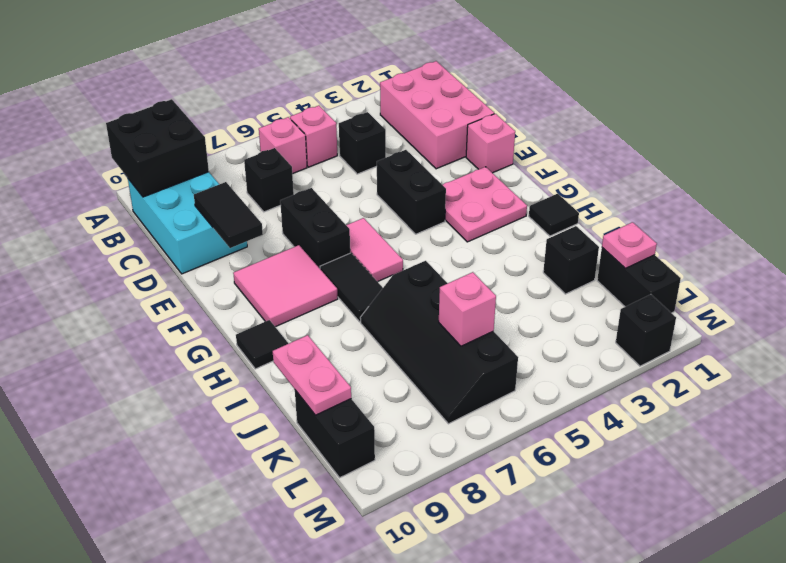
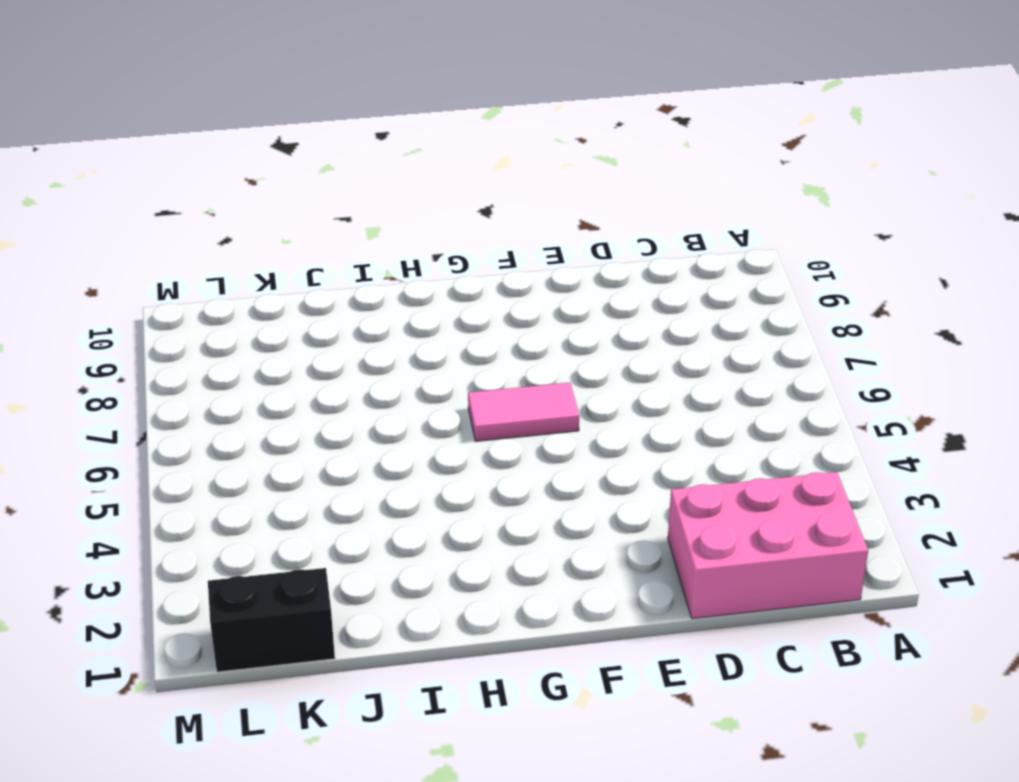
none -> pink 1x1 brick [290,106,337,167]
none -> pink 1x1 brick [259,117,307,174]
none -> cyan 2x3 brick [128,172,247,274]

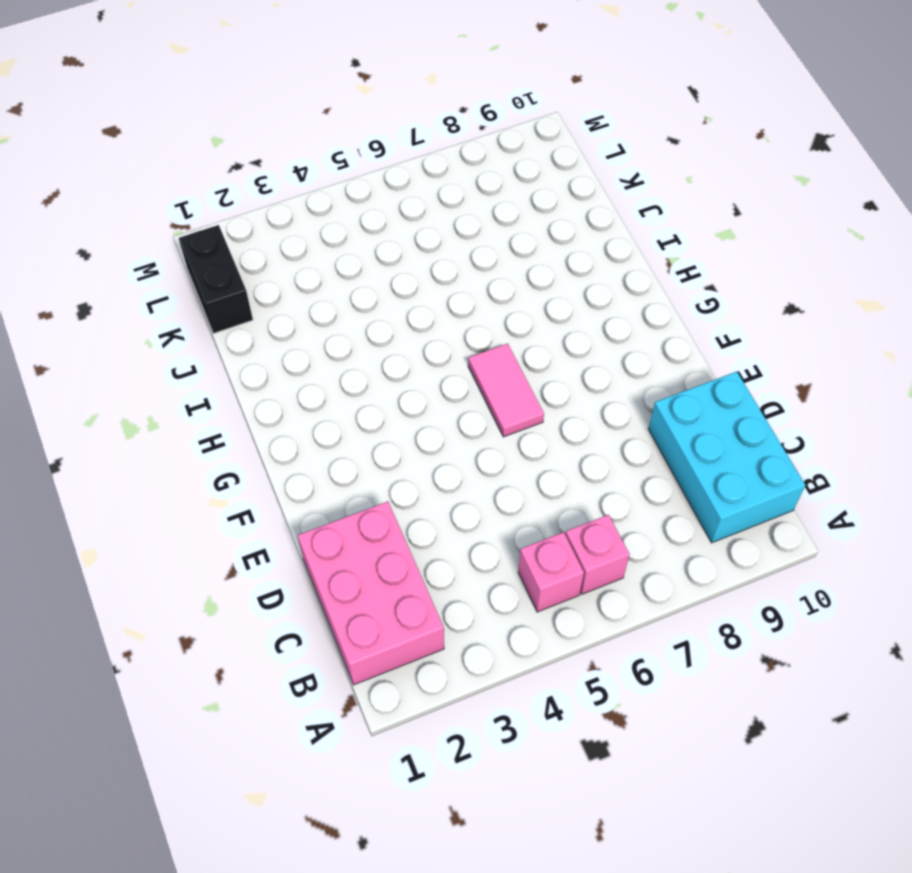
none -> black 1x1 brick [339,112,386,174]
none -> black 1x1 brick [244,148,294,212]
none -> pink 1x1 brick [466,114,515,173]

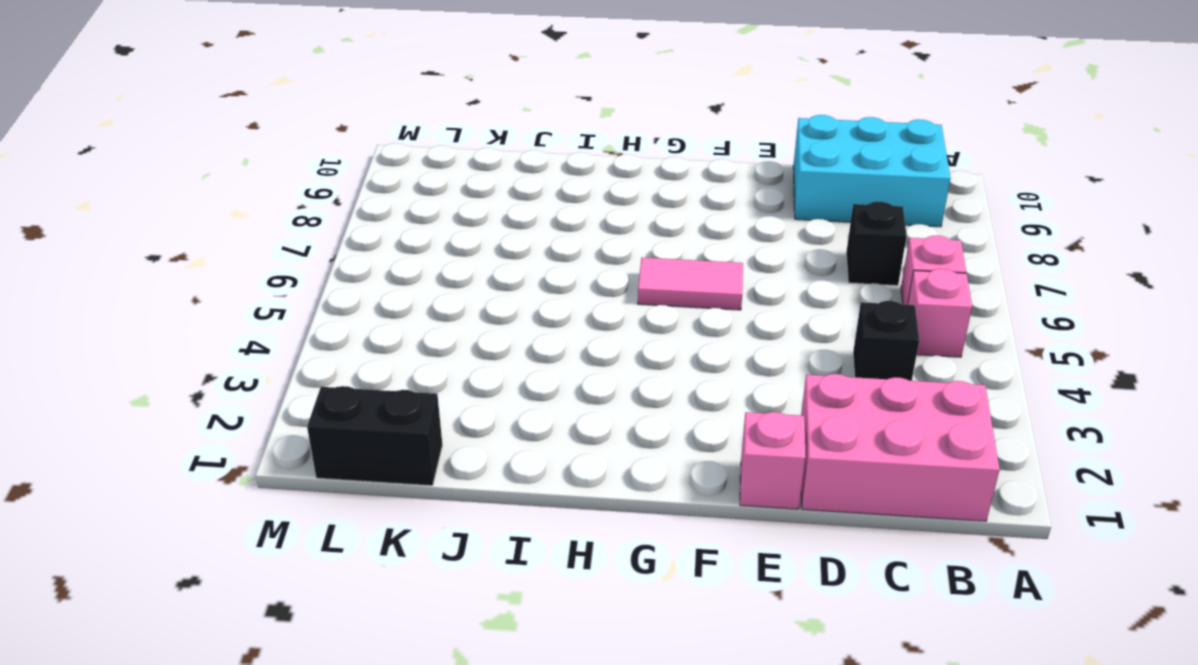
none -> black 1x2 brick [377,150,446,234]
none -> black 1x2 brick [280,188,350,268]
none -> pink 2x2 plate [443,167,527,242]

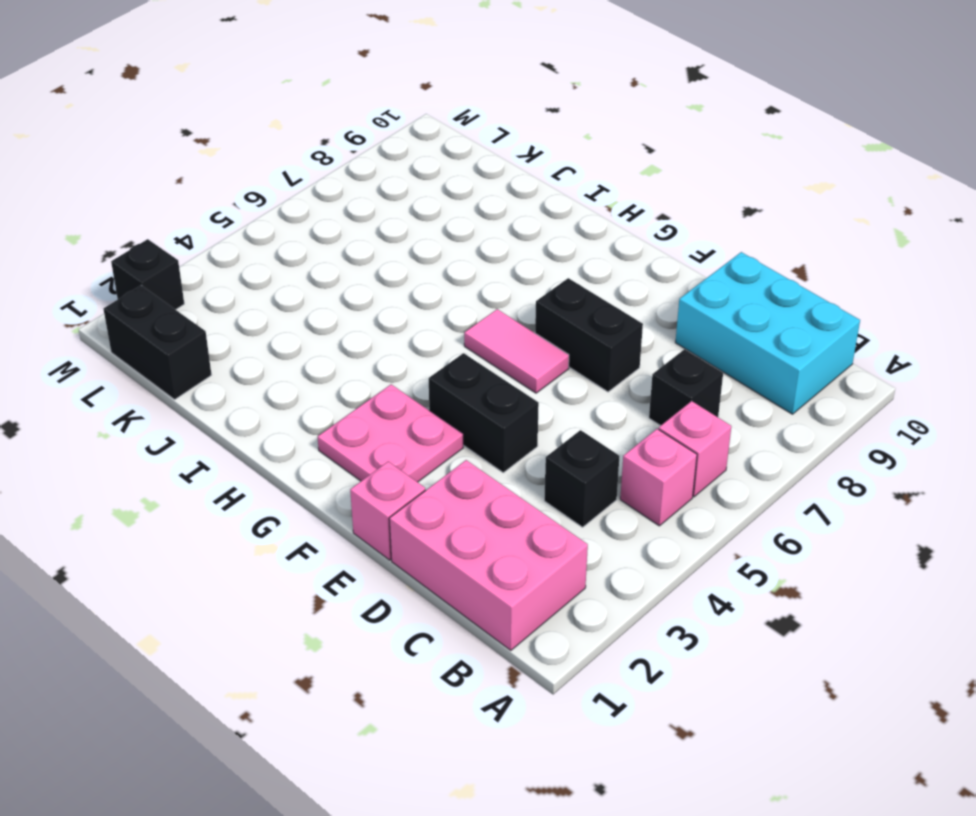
none -> pink 2x2 tile [233,245,338,327]
none -> black 1x2 tile [320,253,383,322]
none -> black 1x1 tile [529,194,579,236]

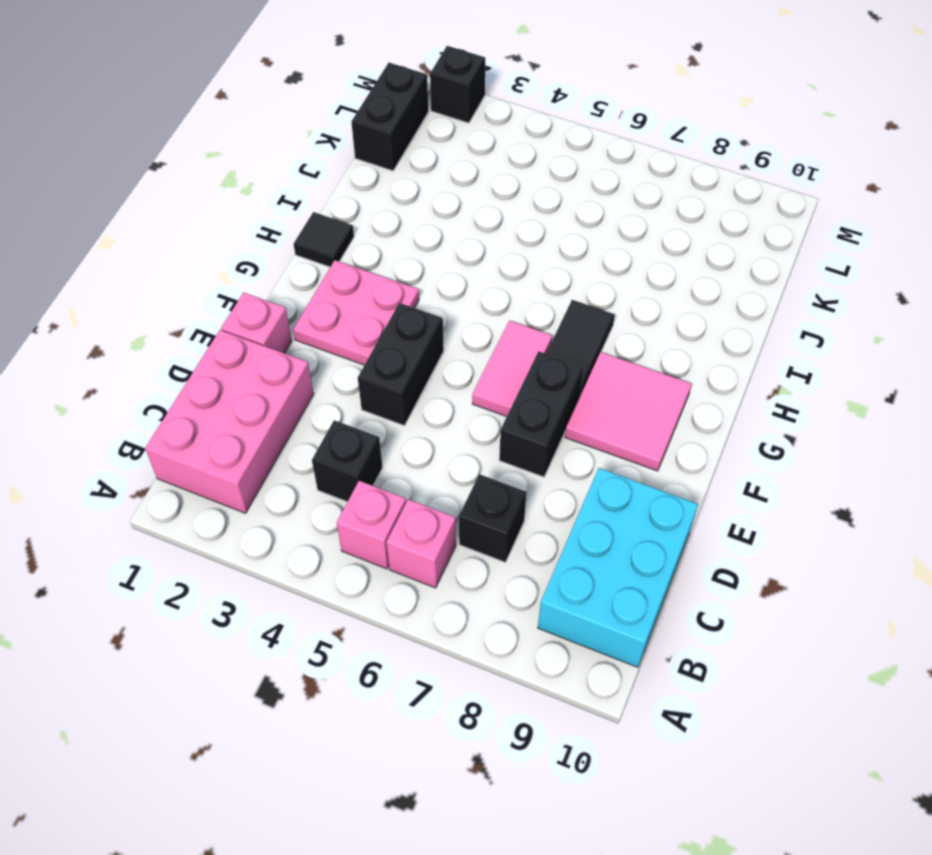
none -> black 1x1 tile [236,320,288,369]
none -> black 2x4 slope [360,261,518,424]
none -> black 1x1 brick [543,226,599,294]

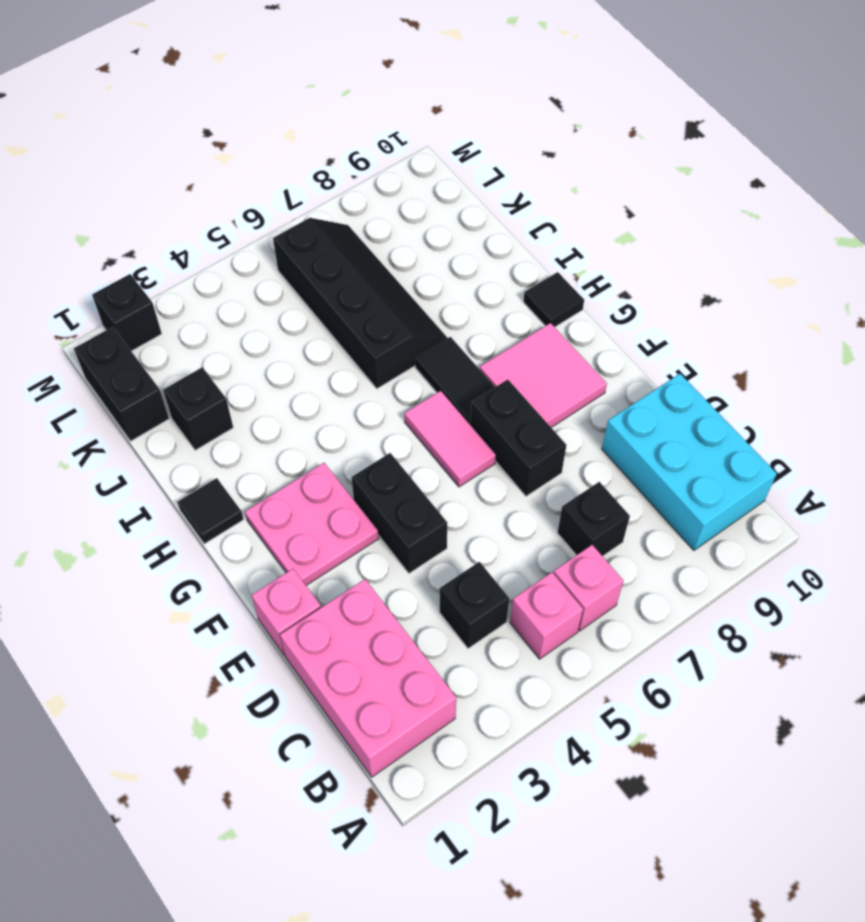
none -> black 1x2 brick [295,390,375,478]
none -> black 2x2 brick [106,99,209,197]
none -> black 1x2 tile [194,182,263,248]

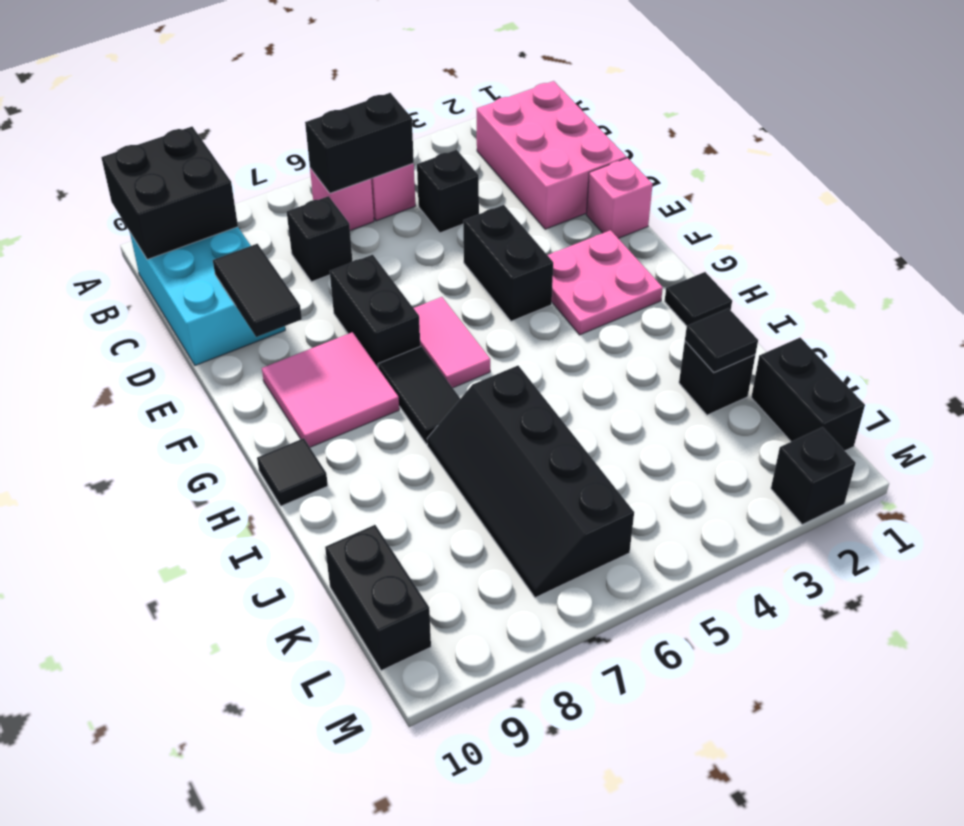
black 1x2 brick [305,93,414,193] -> none
black 1x1 tile [685,308,758,373] -> none
none -> pink 1x2 plate [273,335,351,415]
none -> pink 1x1 plate [602,222,657,268]
none -> pink 1x1 brick [439,272,496,346]

